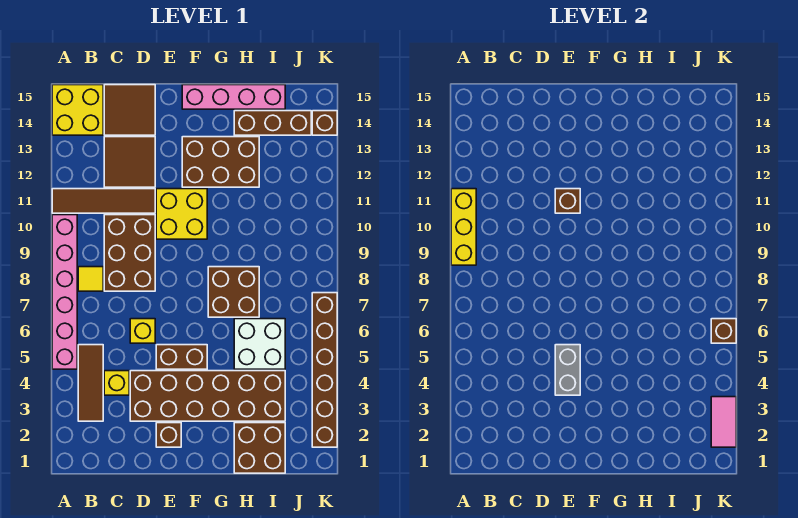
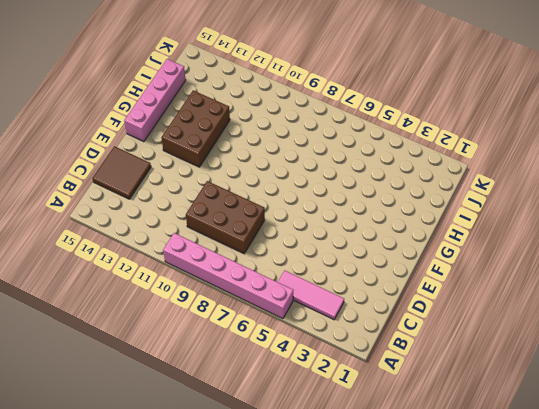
pink 1x3 tile [278,270,344,320] -> brown 1x3 tile [78,345,103,421]
none -> brown 1x4 tile [52,189,155,213]
none -> yellow 2x2 brick [52,85,103,135]
none -> yellow 1x1 tile [78,267,103,291]

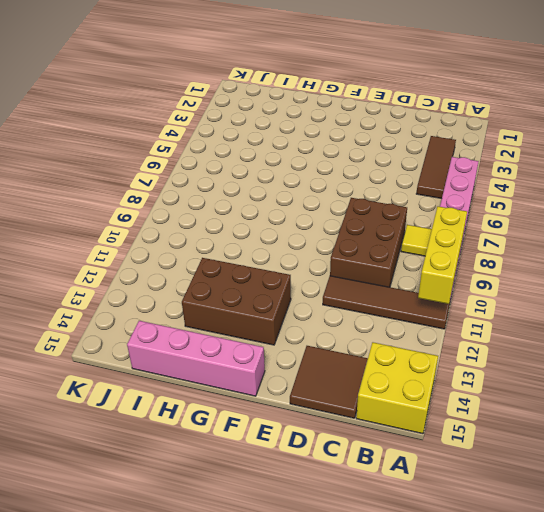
none -> yellow 1x1 brick [104,371,129,395]
none -> brown 2x2 tile [104,137,155,187]
none -> brown 2x6 brick [130,371,285,421]

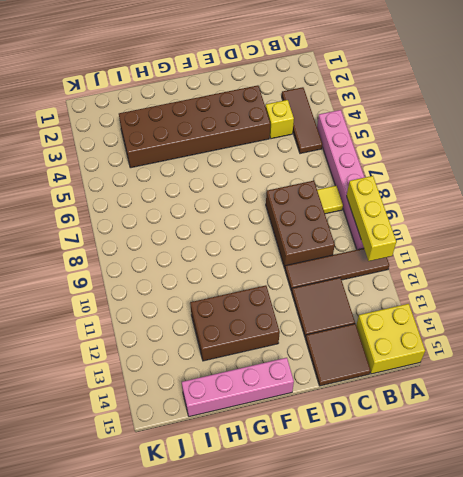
none -> yellow 1x1 brick [130,319,155,343]
none -> brown 1x1 brick [156,423,181,447]
none -> brown 1x2 brick [156,345,207,369]

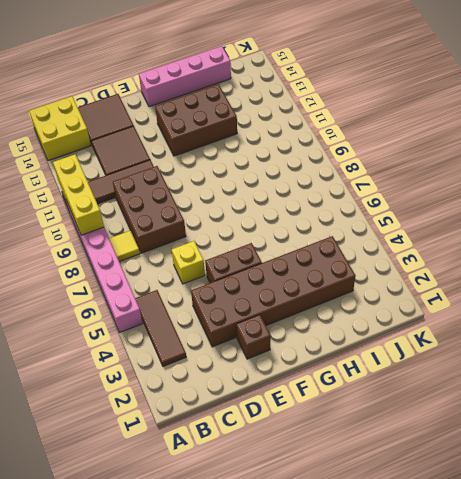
none -> yellow 1x1 brick [104,371,129,395]
none -> yellow 2x2 brick [156,189,207,239]
none -> brown 2x2 brick [208,267,259,317]

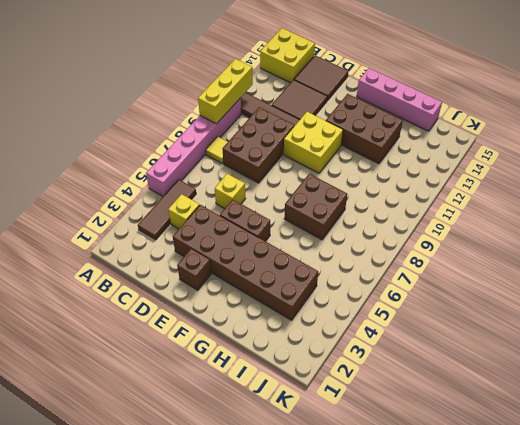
none -> brown 2x2 brick [234,423,285,473]
none -> white 2x2 brick [234,319,285,369]
none -> brown 1x3 brick [234,111,311,135]

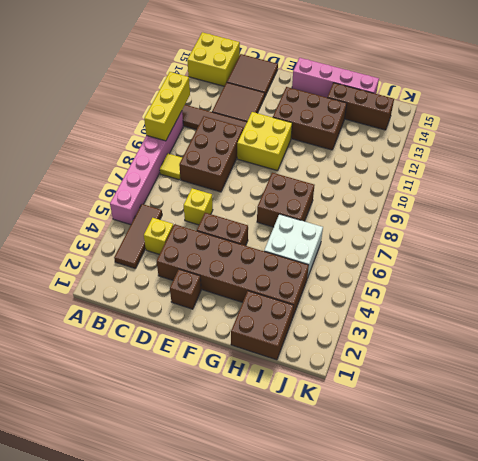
none -> brown 1x6 brick [312,293,337,447]
none -> brown 1x1 brick [312,111,337,135]
none -> grey 1x2 brick [555,345,580,395]

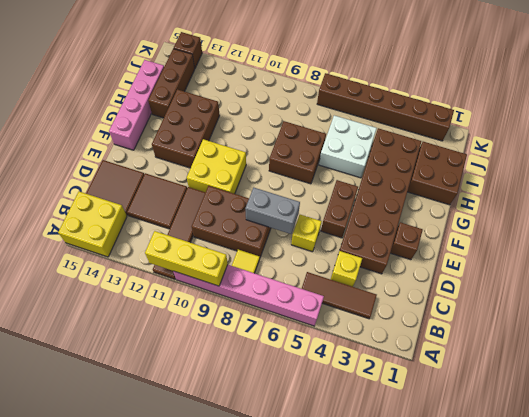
grey 1x2 brick [245,188,300,234] -> grey 1x2 brick moved to [555,345,580,395]
none -> brown 1x1 brick [555,189,580,213]
none -> pink 1x2 tile [711,397,736,447]
none -> brown 1x1 brick [711,319,736,343]

